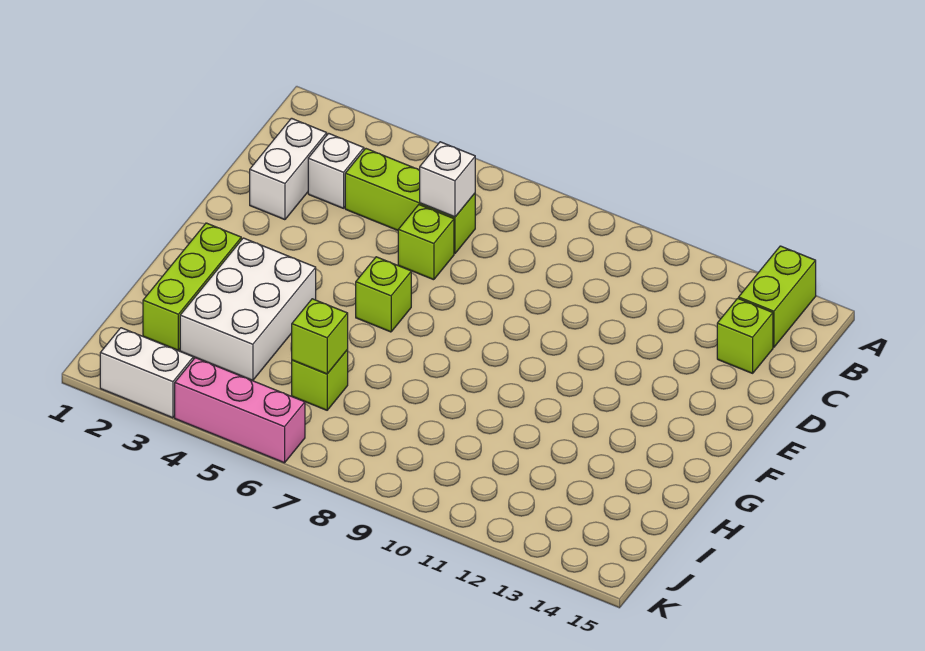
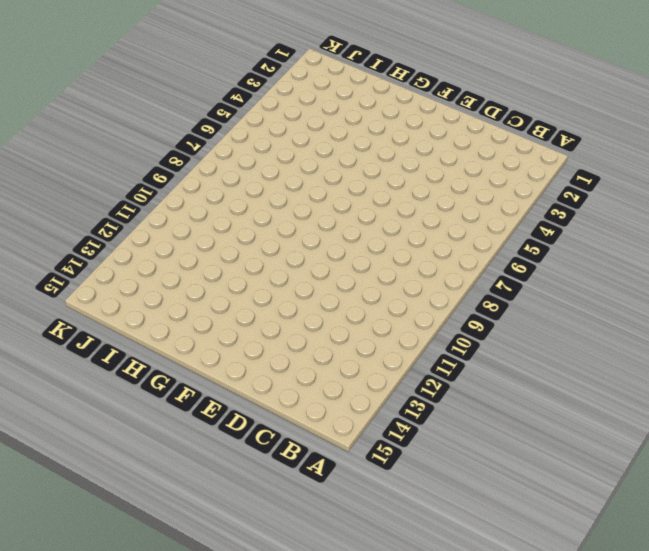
none -> lime 1x2 brick [739,246,816,347]
none -> white 1x2 brick [250,118,327,220]
none -> white 1x1 brick [308,133,364,208]

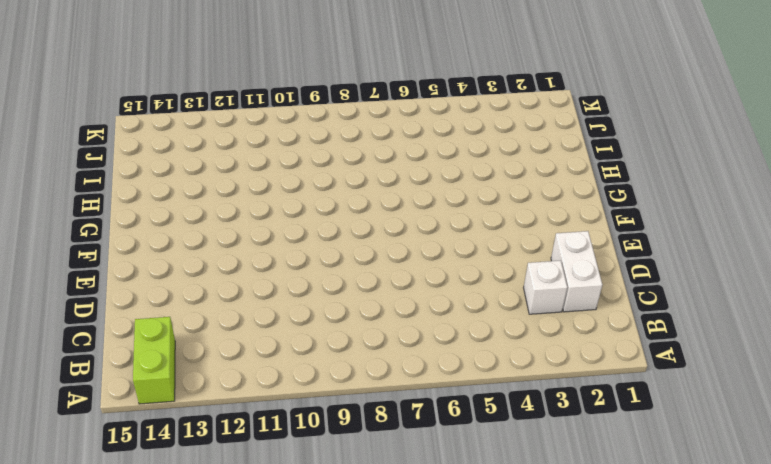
none -> lime 1x3 brick [345,149,475,253]
none -> lime 1x1 brick [717,298,773,373]
none -> lime 1x1 brick [398,205,454,280]

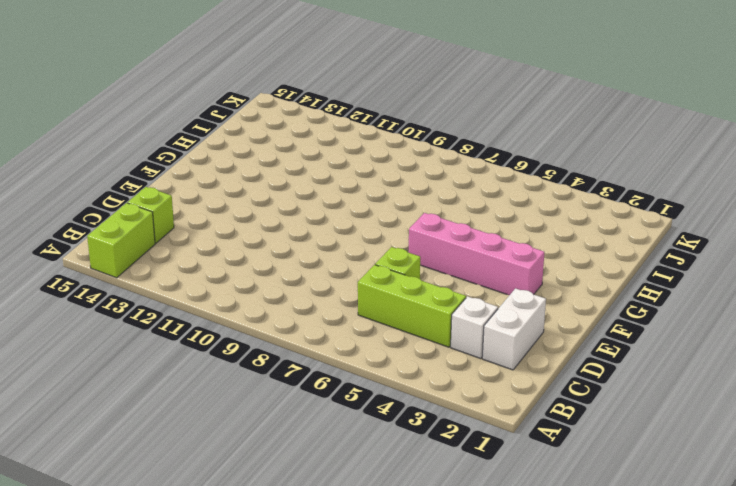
pink 1x4 brick [409,213,544,295] -> lime 1x1 brick [356,257,411,332]
none -> lime 1x3 brick [143,223,241,350]
none -> white 2x3 brick [180,238,316,381]
none -> lime 1x1 brick [292,350,348,410]

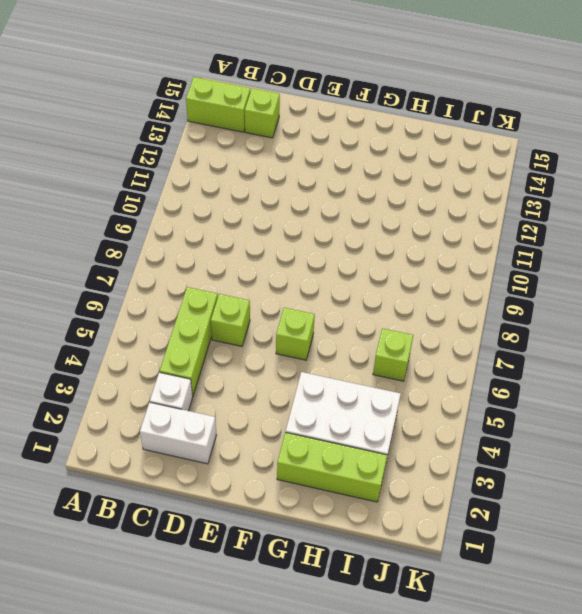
none -> white 1x2 brick [100,328,193,418]
none -> pink 1x3 brick [175,358,305,463]
none -> white 1x1 brick [420,142,475,217]

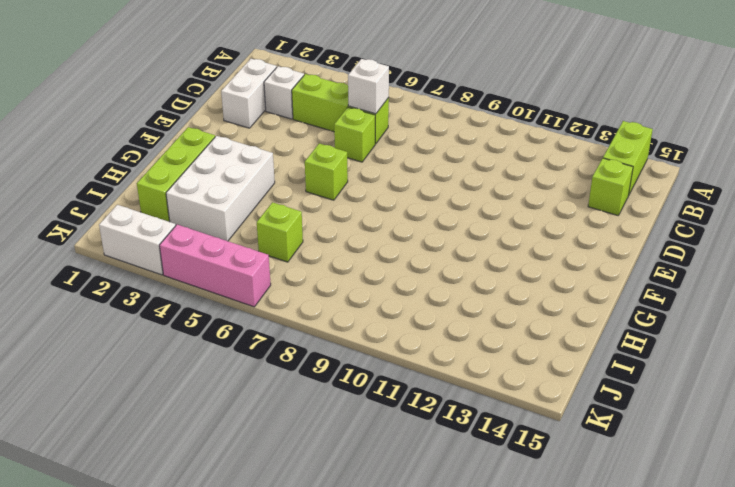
none -> lime 1x1 brick [292,299,348,374]

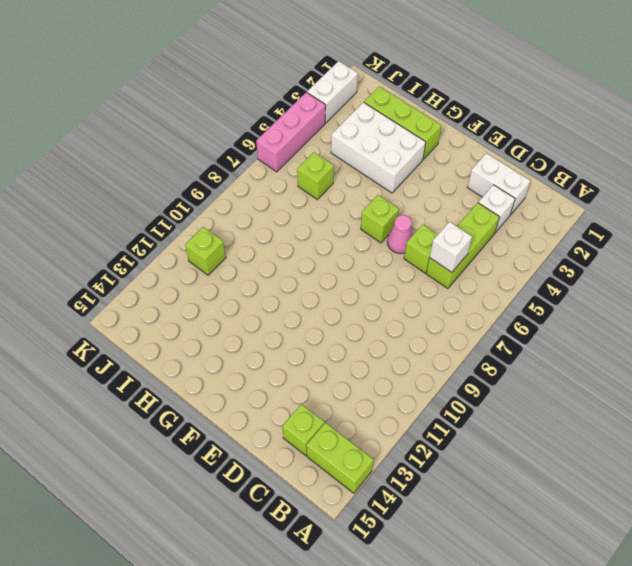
pink 1x1 cone [387,215,413,254] -> none
lime 1x1 brick [185,227,226,275] -> lime 1x1 brick moved to [292,299,348,374]

